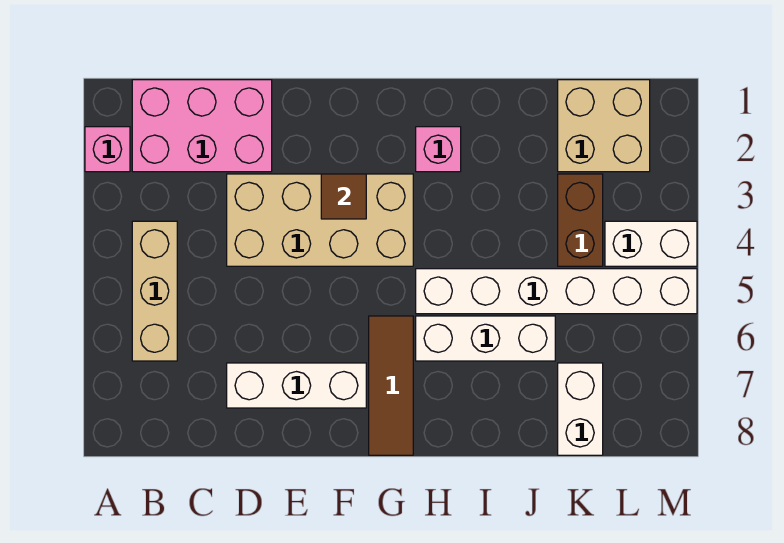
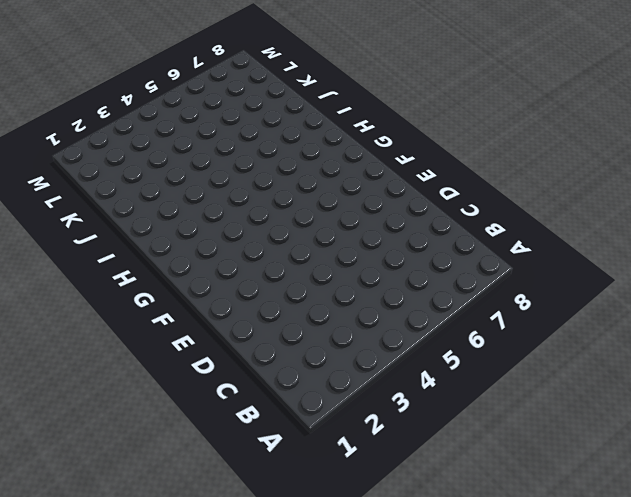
none -> pink 1x1 brick [85,127,130,172]
none -> pink 2x3 brick [132,80,272,172]
none -> tan 1x3 brick [132,221,177,361]

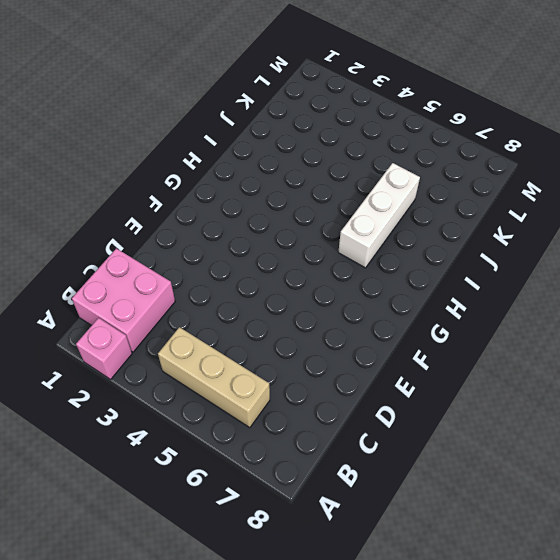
pink 2x2 brick [72,248,175,352] -> pink 2x3 brick [132,80,272,172]
none -> tan 2x4 brick [227,174,413,266]
none -> white 1x3 brick [227,363,366,408]
none -> brown 1x3 tile [369,316,413,455]

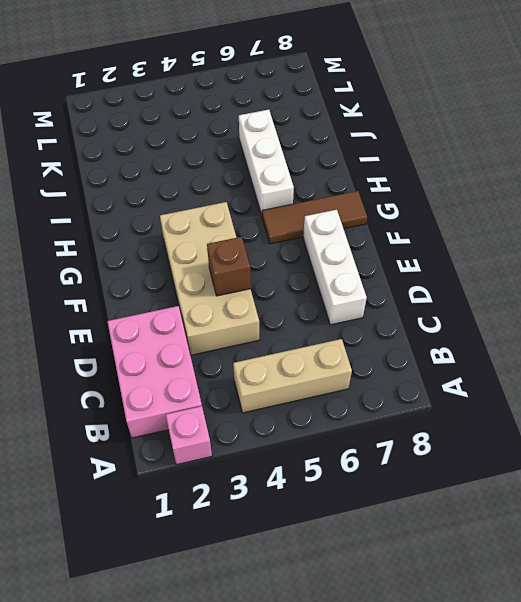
brown 1x1 brick [207,237,251,296] -> none
none -> pink 1x1 brick [416,127,461,172]
none -> white 1x6 brick [416,269,697,314]
none -> tan 2x2 brick [558,80,650,172]

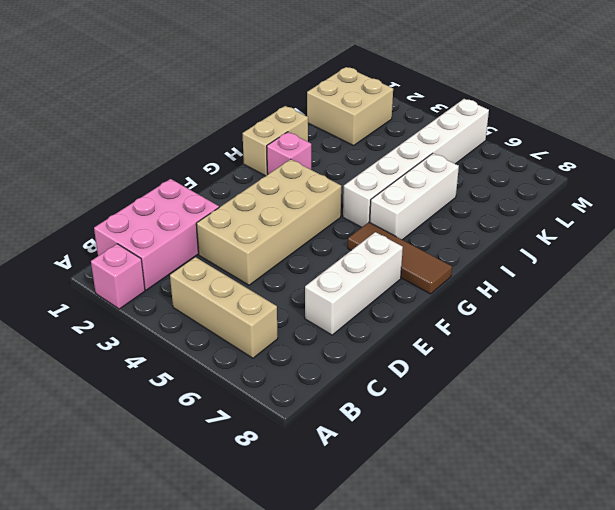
tan 1x2 brick [243,106,308,176] -> none
none -> brown 1x2 brick [558,174,603,266]
none -> white 1x2 brick [558,363,603,455]
none -> white 1x2 brick [605,221,697,266]

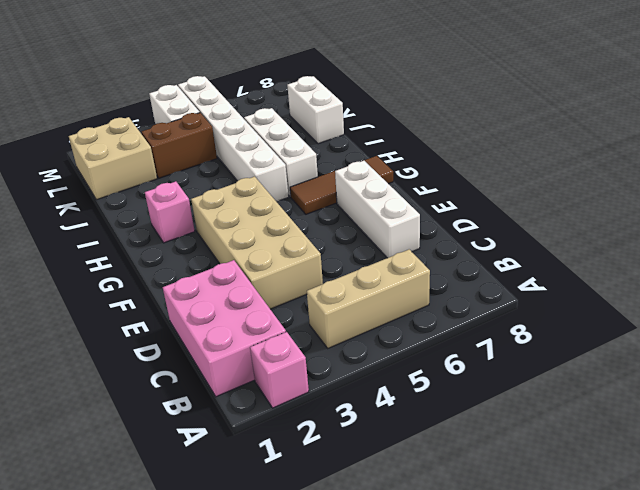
white 1x2 brick [287,76,344,144] -> white 1x2 brick turned to [558,363,603,455]
none -> brown 1x1 tile [321,174,366,219]

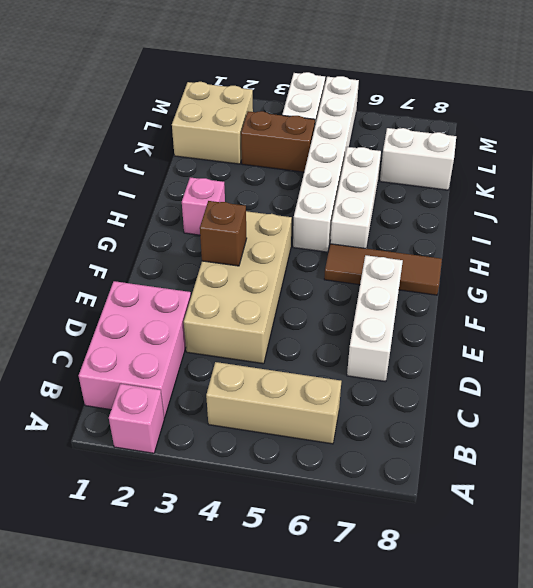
brown 1x1 brick [200,201,247,266] -> brown 1x1 tile [321,174,366,219]

